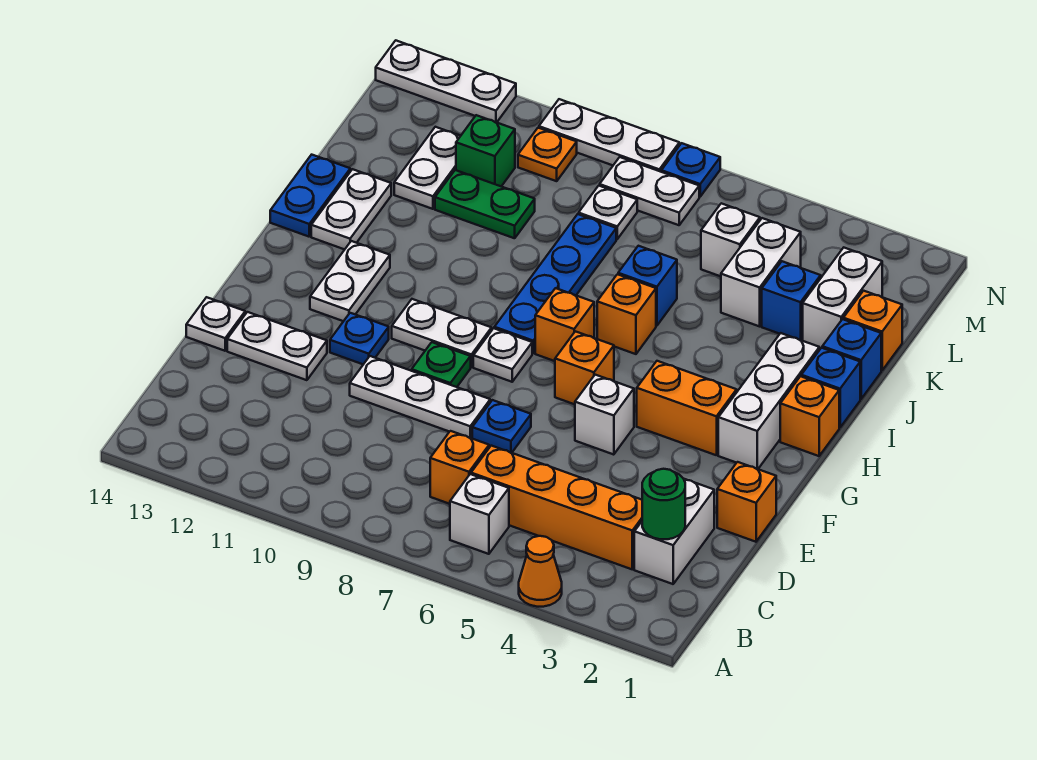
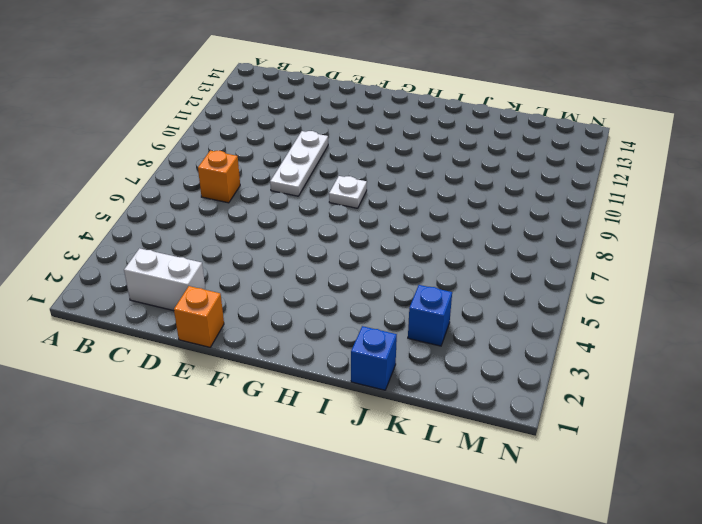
none -> orange 1x1 cone [519,536,562,607]
none -> white 1x1 brick [450,474,509,554]
none -> orange 1x4 brick [471,446,642,569]
none -> blue 1x1 plate [472,400,531,453]

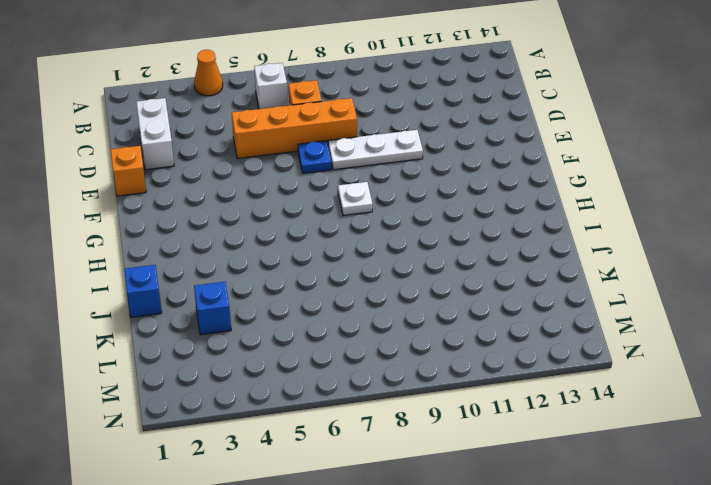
orange 1x4 brick [232,98,357,159] -> orange 1x4 brick moved to [471,446,642,569]
none -> white 1x2 plate [227,312,327,380]
none -> white 1x1 plate [186,297,245,351]
none -> white 1x1 brick [575,375,634,455]
none -> green 1x1 plate [412,342,471,387]

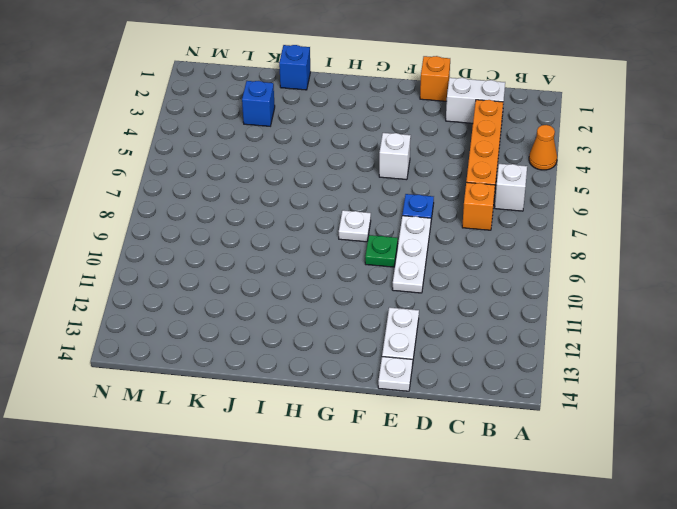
none -> blue 1x1 plate [330,313,389,364]
none -> white 1x3 brick [718,333,819,469]
none -> orange 1x2 brick [637,361,737,455]
none -> orange 1x1 brick [555,331,614,404]

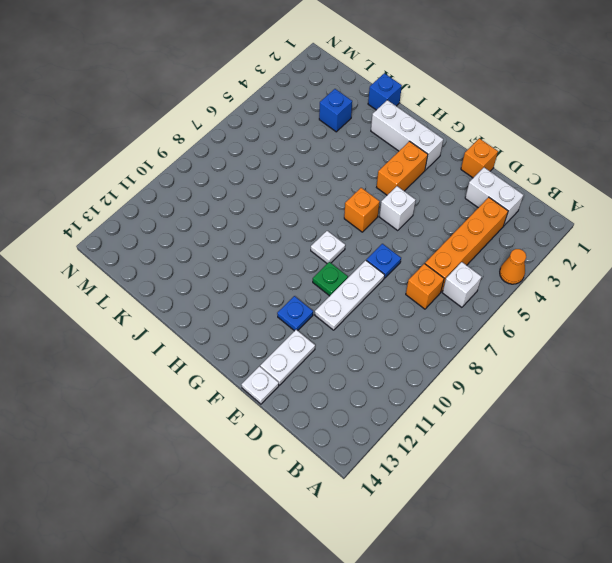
none -> white 1x2 plate [392,299,492,367]
none -> white 1x2 plate [310,241,390,321]
none -> orange 1x1 brick [780,376,839,456]
none -> orange 1x1 brick [535,288,594,361]

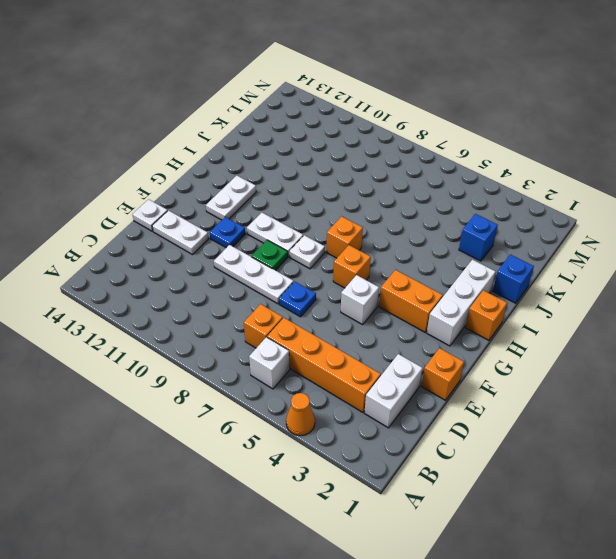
none -> blue 1x4 plate [494,214,616,353]
none -> blue 1x1 brick [801,348,860,428]
none -> orange 1x1 brick [597,274,656,354]
none -> white 1x2 plate [311,169,391,249]

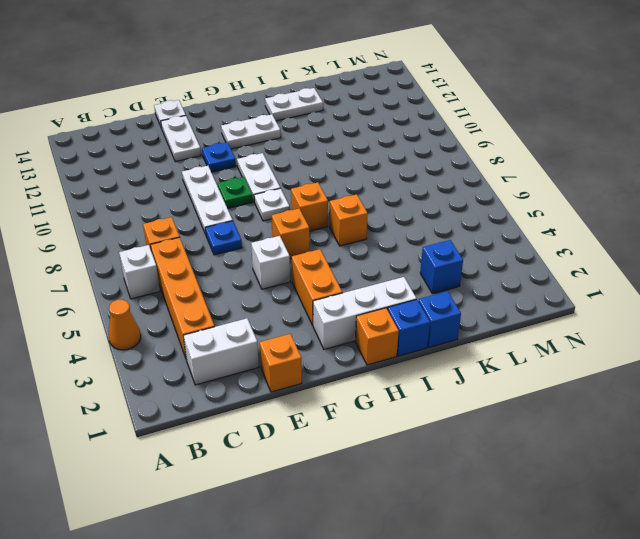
none -> blue 1x4 plate [494,214,616,353]
none -> blue 1x2 plate [270,155,350,237]
none -> blue 1x1 brick [618,246,677,326]
none -> orange 1x1 brick [843,291,902,370]

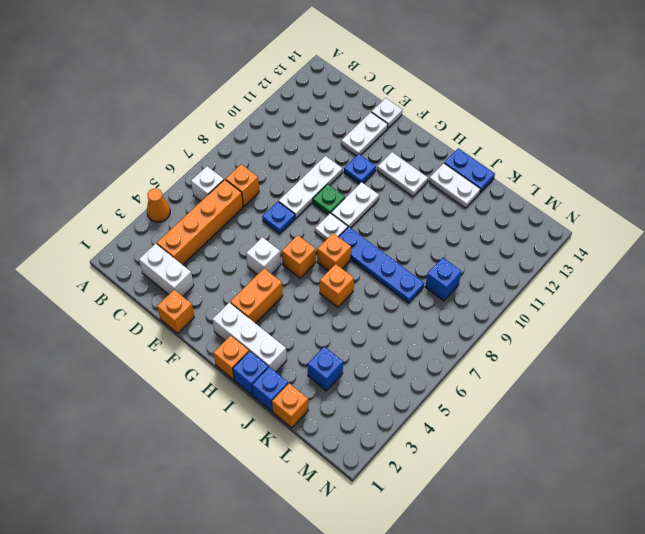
blue 1x1 brick [425,258,461,301] -> blue 1x1 brick moved to [618,246,677,326]
none -> white 1x2 brick [803,248,882,348]
none -> white 1x2 brick [721,218,801,326]
none -> green 1x2 plate [435,170,535,238]
none -> white 1x2 plate [394,127,460,209]

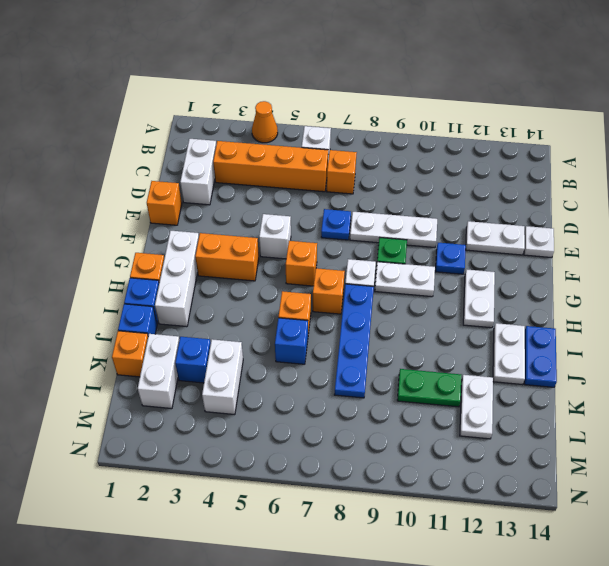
none -> white 1x1 brick [701,203,760,276]
none -> white 1x1 plate [579,186,637,239]
none -> green 1x1 brick [456,115,515,186]
none -> white 1x2 plate [600,157,699,225]

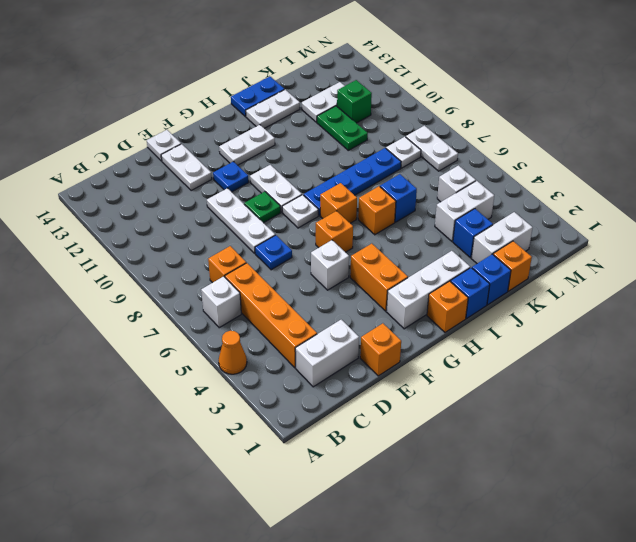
none -> orange 1x1 plate [518,128,577,181]
none -> blue 1x1 plate [661,143,720,197]
none -> white 1x3 plate [539,99,679,172]
none -> white 1x3 plate [376,40,516,122]

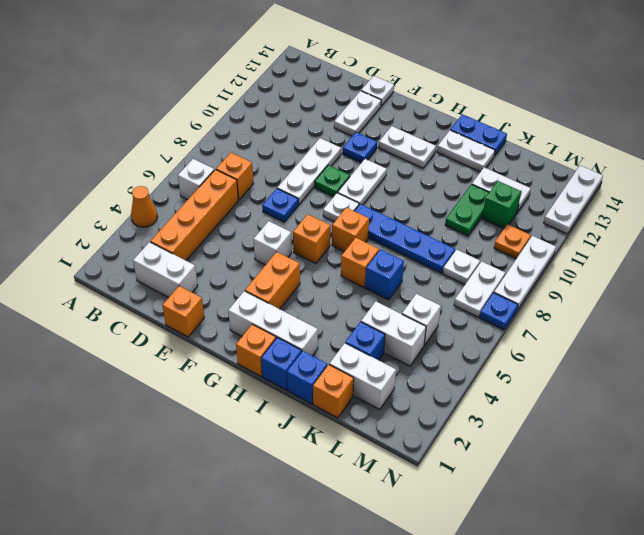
none -> green 1x1 round brick [642,469,685,539]

